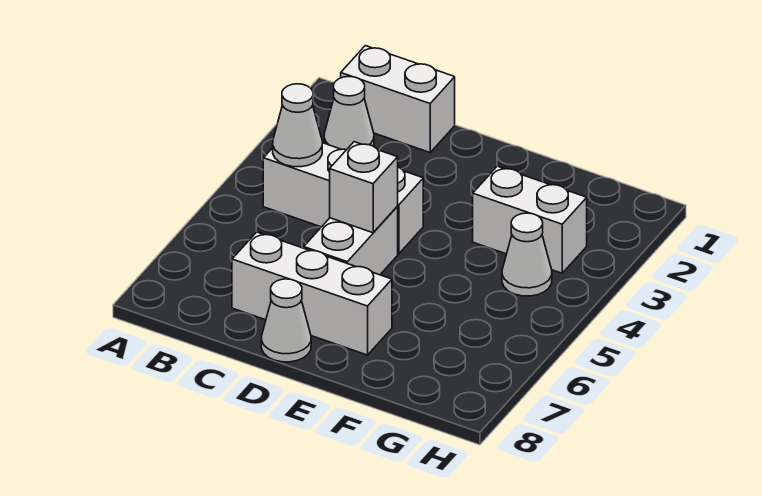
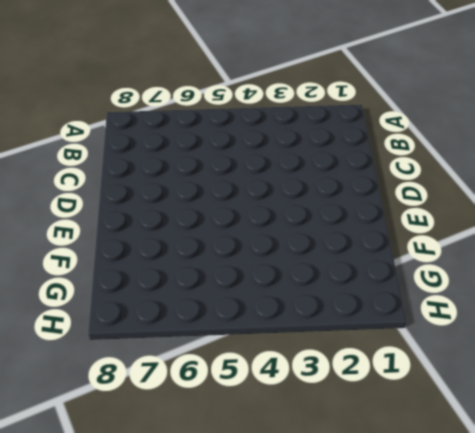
none -> white 1x2 brick [341,46,455,152]
none -> white 1x1 cone [324,77,374,150]

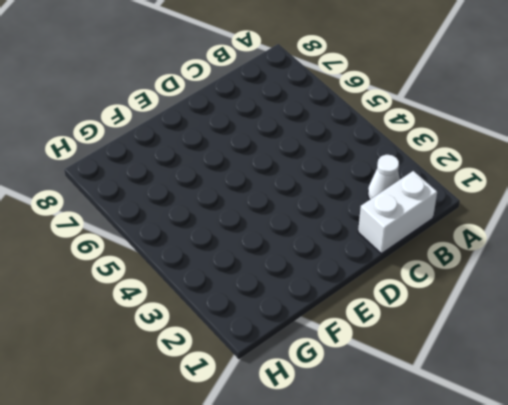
none -> white 1x3 brick [263,143,423,254]
none -> white 1x3 brick [232,232,392,355]

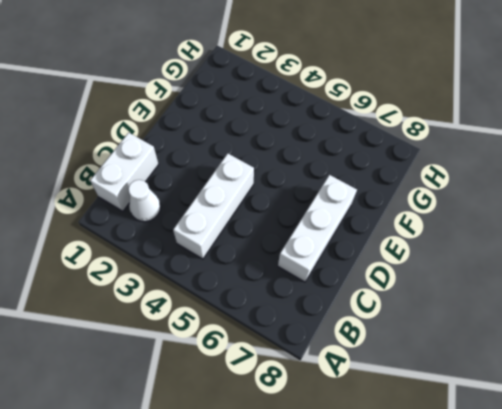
none -> white 1x2 brick [304,207,398,275]
none -> white 1x1 cone [261,279,311,362]

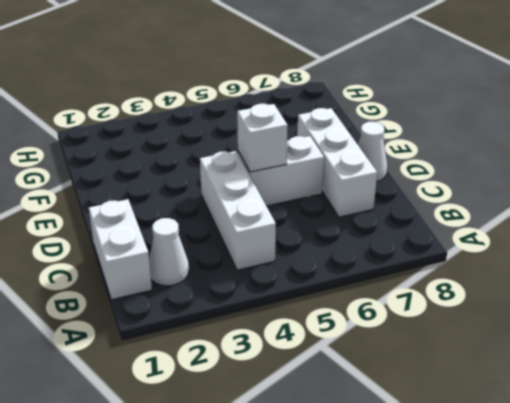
none -> white 1x2 brick [473,166,587,273]
none -> white 1x1 cone [502,213,552,296]

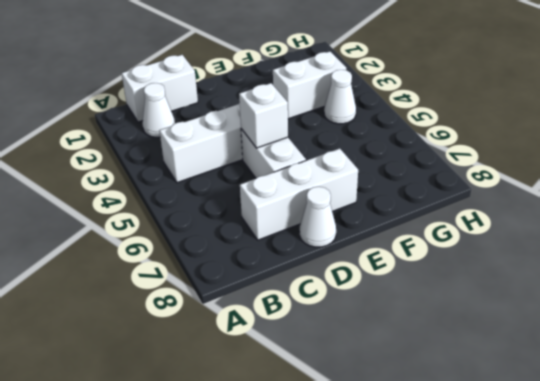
none -> white 1x1 cone [273,84,322,167]

